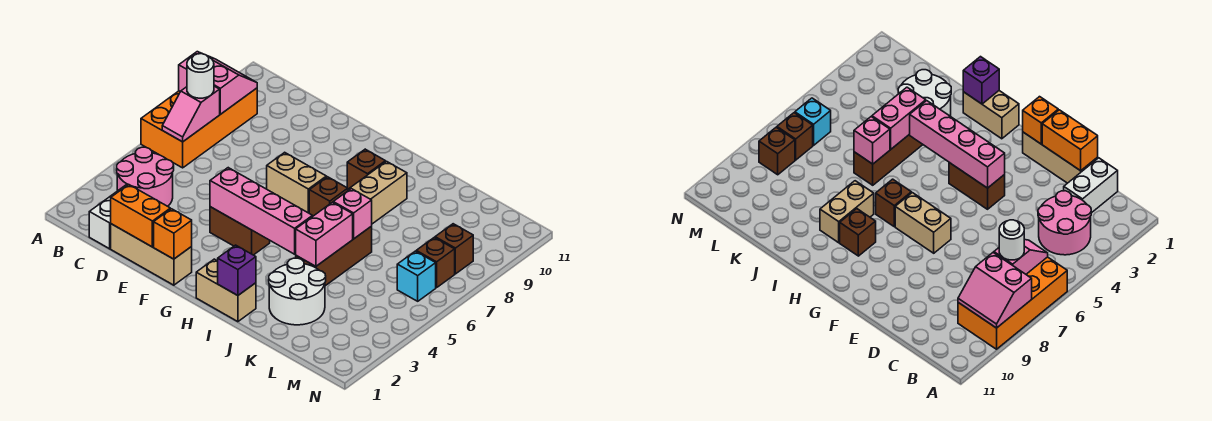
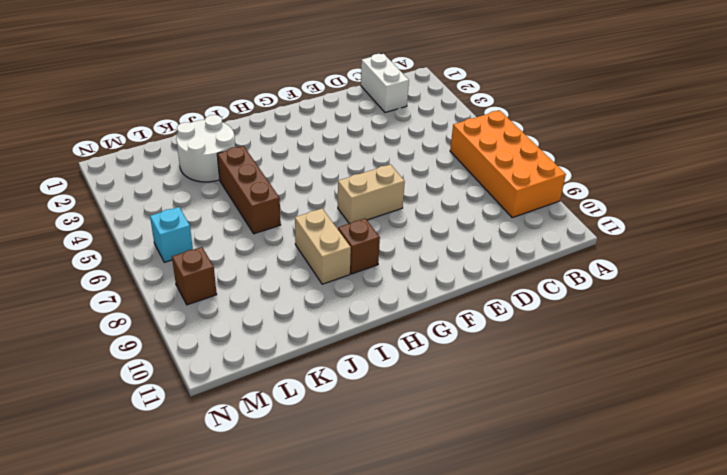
none -> pink 2x2 round brick [117,147,174,206]
none -> tan 1x3 brick [111,224,192,285]
none -> brown 1x2 brick [210,207,270,255]

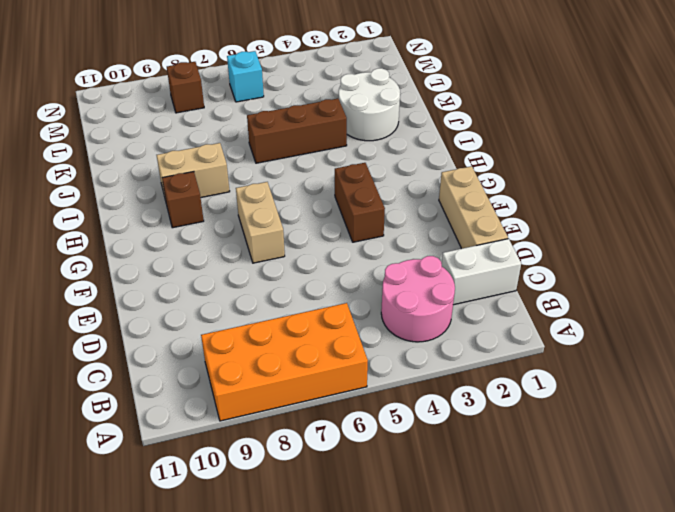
none -> tan 1x2 brick [196,259,256,322]
none -> brown 1x1 brick [309,177,348,216]
none -> brown 1x1 brick [416,237,455,288]

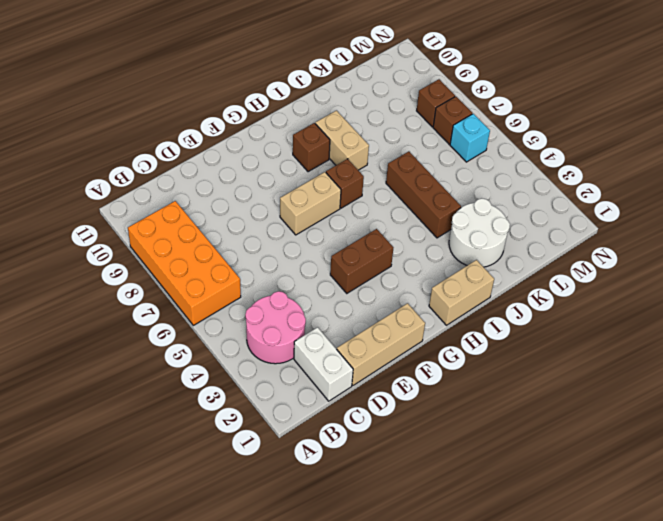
none -> pink 2x2 slope [179,52,257,114]
none -> pink 1x2 slope [162,86,220,142]
none -> orange 1x2 brick [111,185,170,247]

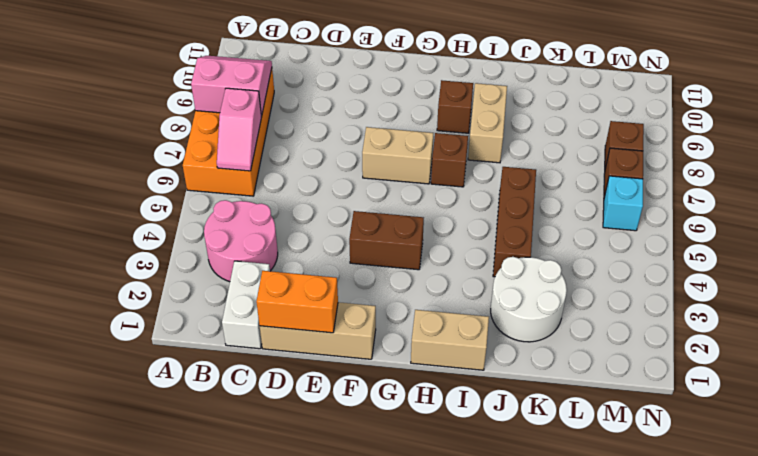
none -> orange 1x1 brick [154,209,192,259]
none -> pink 1x4 brick [210,168,313,254]
none -> purple 1x1 brick [218,245,256,296]

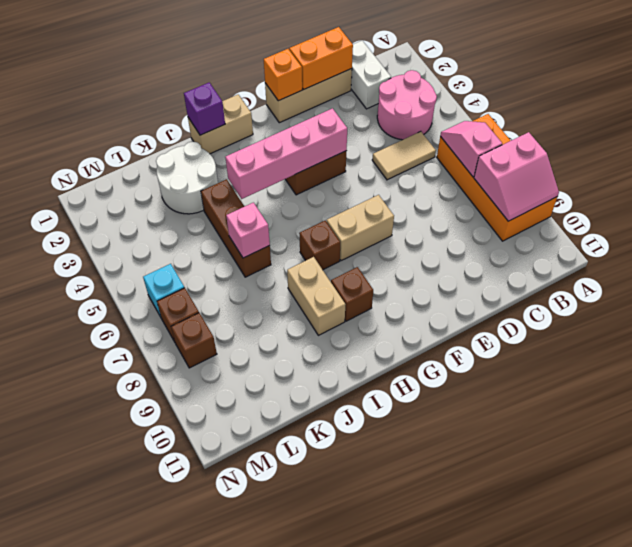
tan 1x2 tile [372,131,436,180] -> none
none -> pink 1x2 brick [296,202,353,266]
none -> white 1x1 round brick [187,54,214,98]

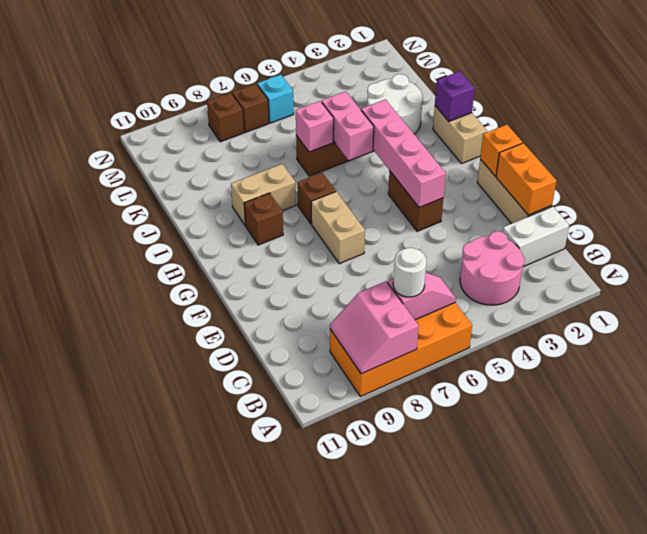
pink 1x2 brick [322,91,374,160] -> pink 1x2 brick turned to [296,202,353,266]

